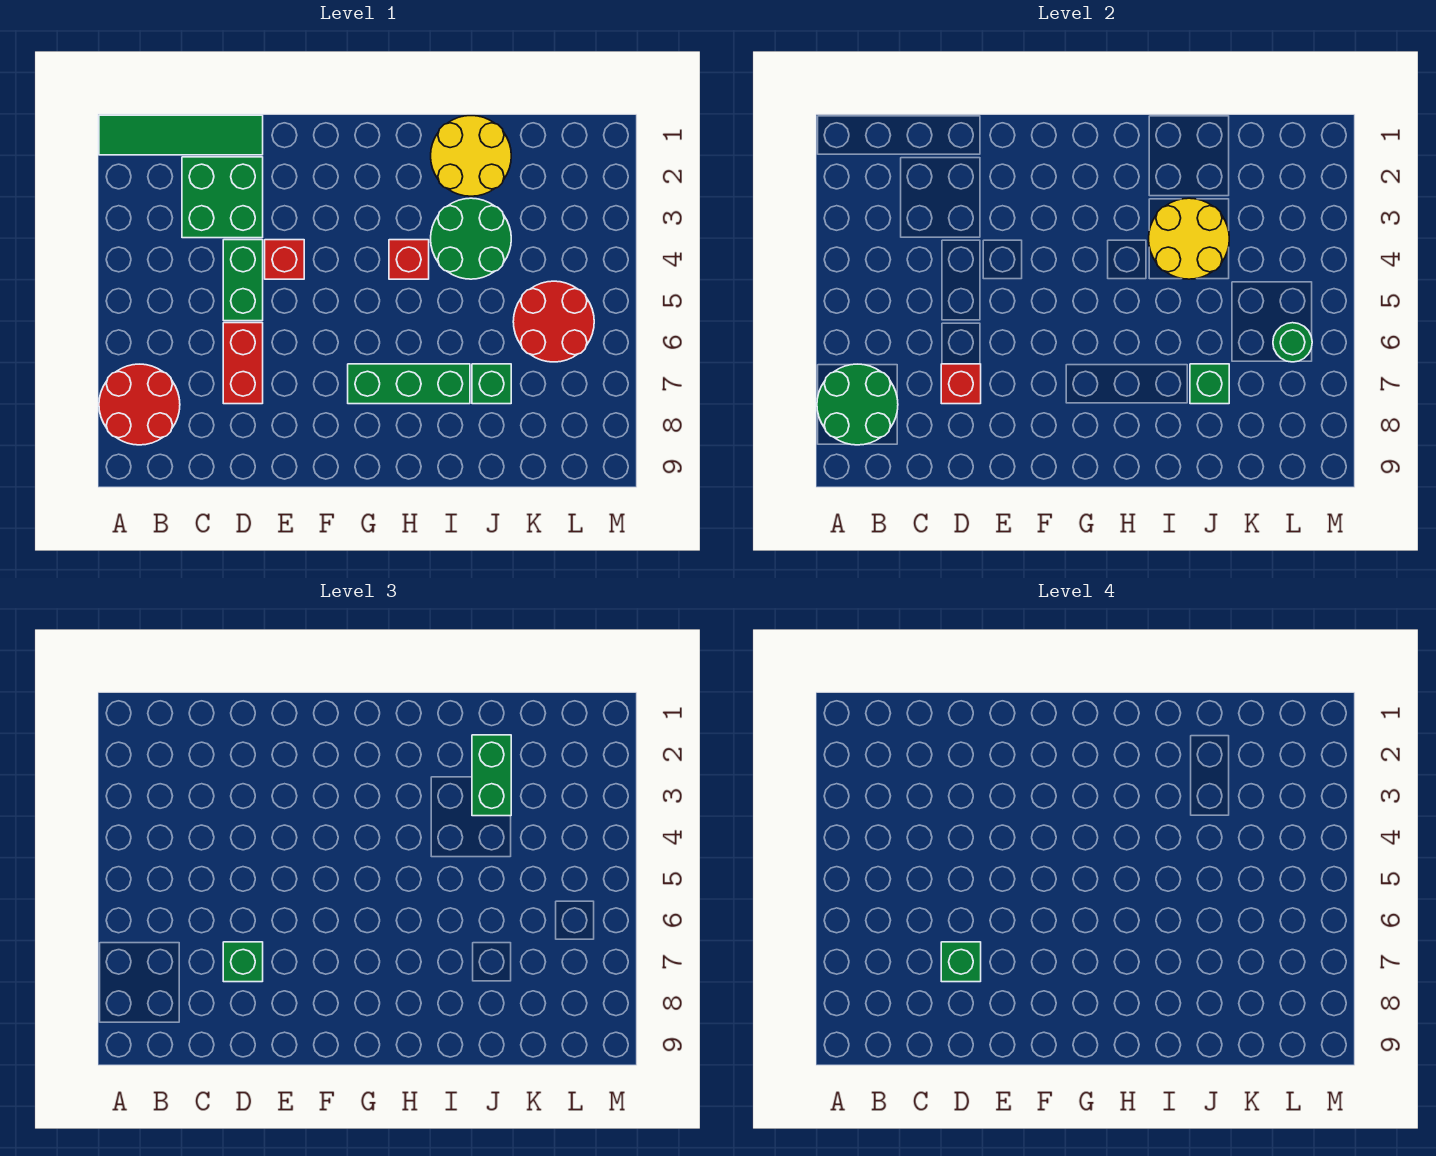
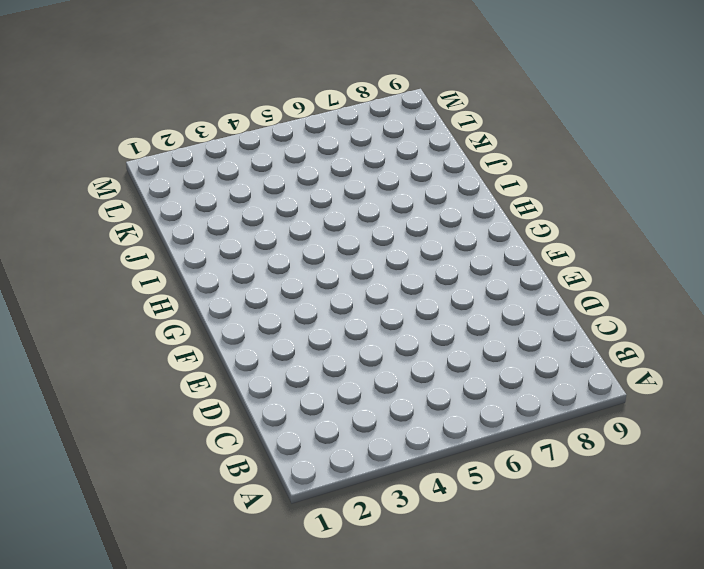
none -> green 1x4 tile [99,115,263,155]
none -> red 2x2 round brick [99,364,180,445]
none -> green 2x2 brick [182,157,263,238]

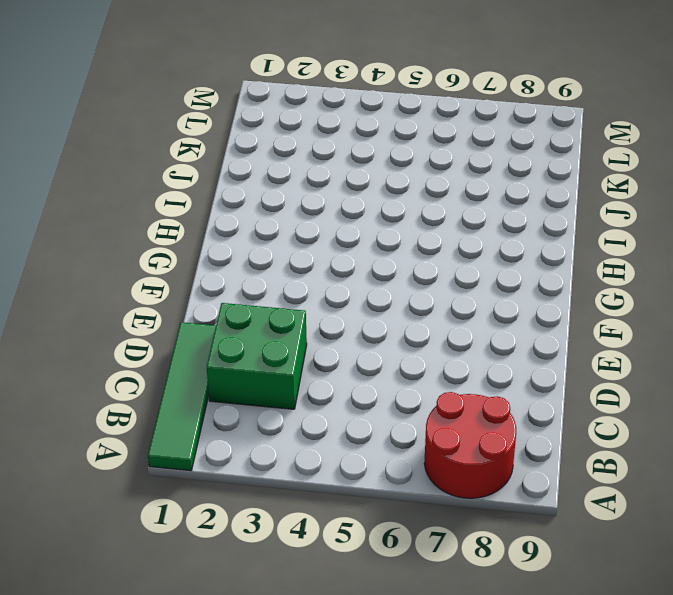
none -> green 1x2 brick [223,240,263,321]
none -> red 1x2 brick [223,323,263,404]
none -> red 1x1 brick [265,240,304,279]

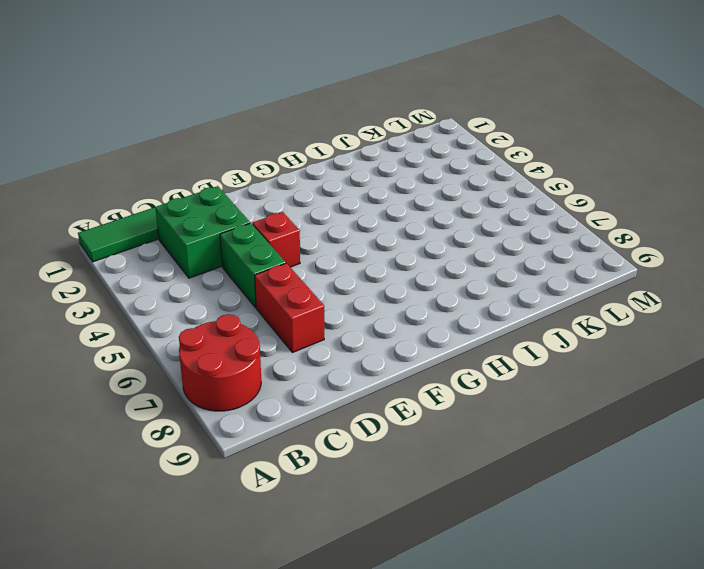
none -> green 1x3 brick [348,364,470,404]
none -> red 1x1 brick [389,240,429,279]
none -> yellow 2x2 round brick [431,116,511,196]

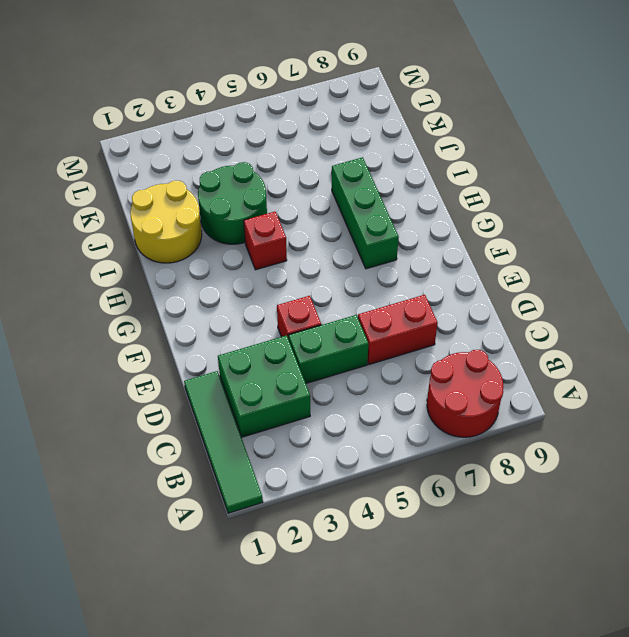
none -> green 1x1 brick [472,364,511,404]
none -> red 2x2 round brick [513,281,594,362]
none -> green 2x2 round brick [817,364,898,445]

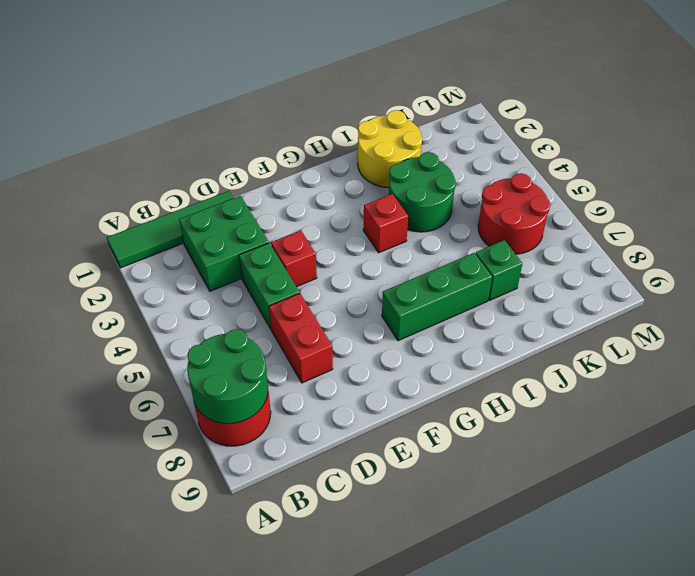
none -> red 1x1 brick [941,364,981,404]
none -> yellow 2x2 round brick [1149,198,1229,279]
none -> green 1x1 brick [1190,364,1229,404]

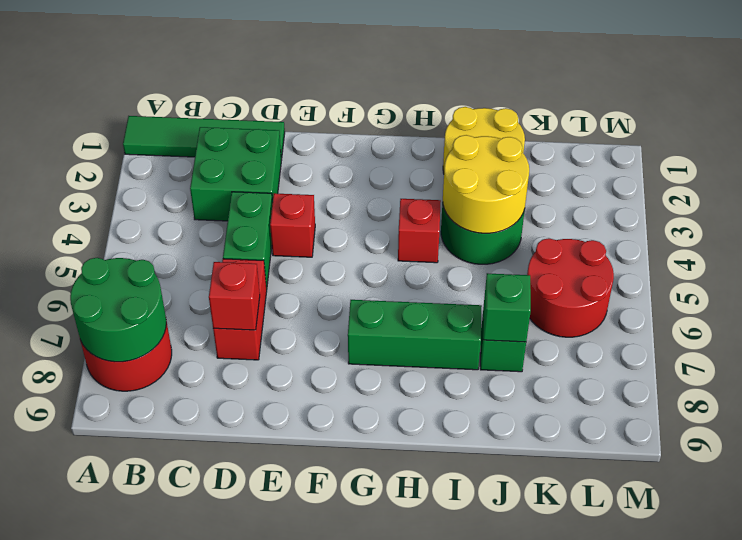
none -> green 1x1 round brick [1273,323,1312,362]
none -> green 1x1 brick [223,942,263,982]
none -> green 1x2 brick [472,735,511,816]

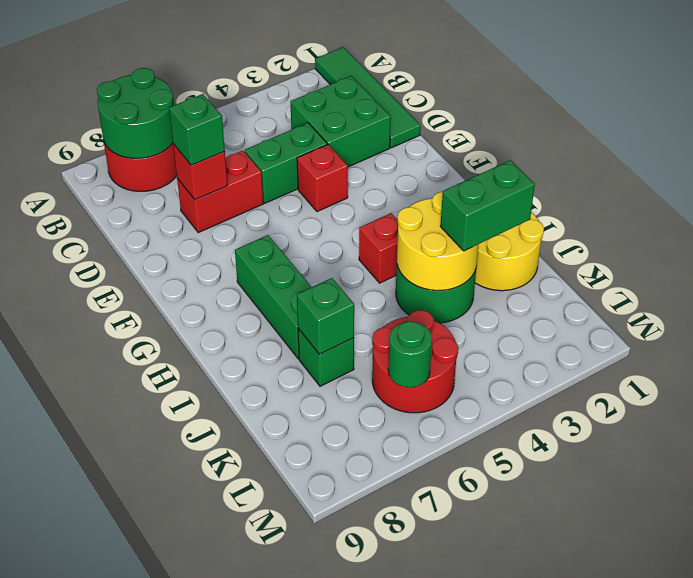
none -> green 1x1 brick [941,942,981,982]

